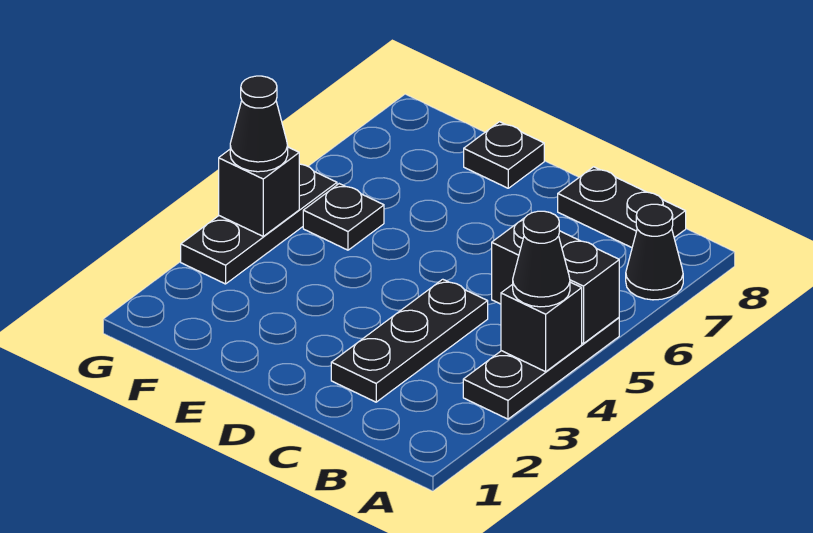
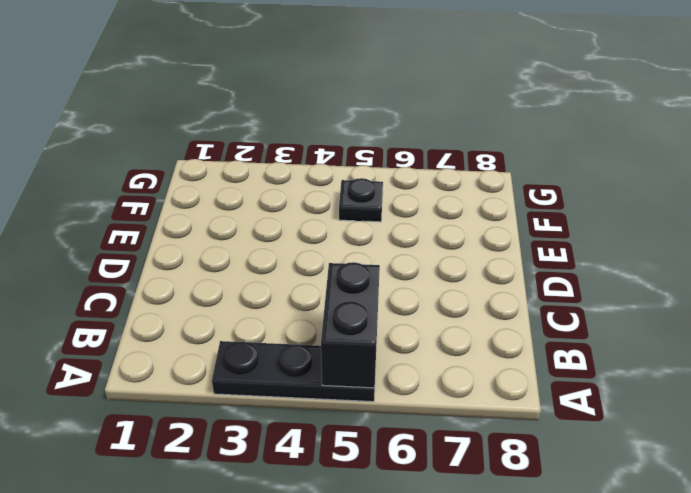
none -> black 1x1 cone [626,204,683,300]
none -> black 1x2 plate [558,167,686,248]
none -> black 1x3 plate [331,279,488,402]

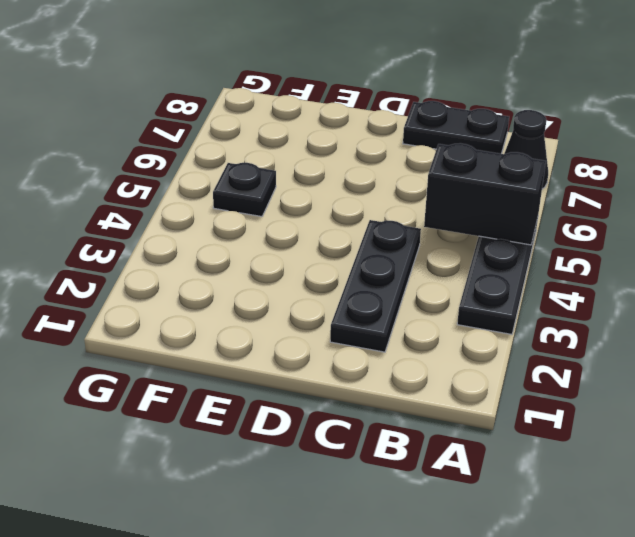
none -> black 1x1 plate [464,122,544,188]
none -> black 1x3 plate [181,164,337,284]
none -> black 1x1 brick [501,282,582,372]

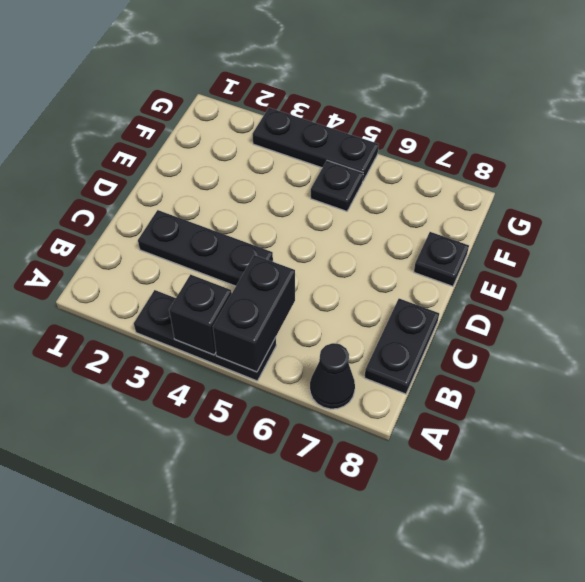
none -> black 1x1 brick [219,147,299,236]
none -> black 1x1 cone [513,211,570,307]
none -> black 1x1 cone [230,76,288,172]

